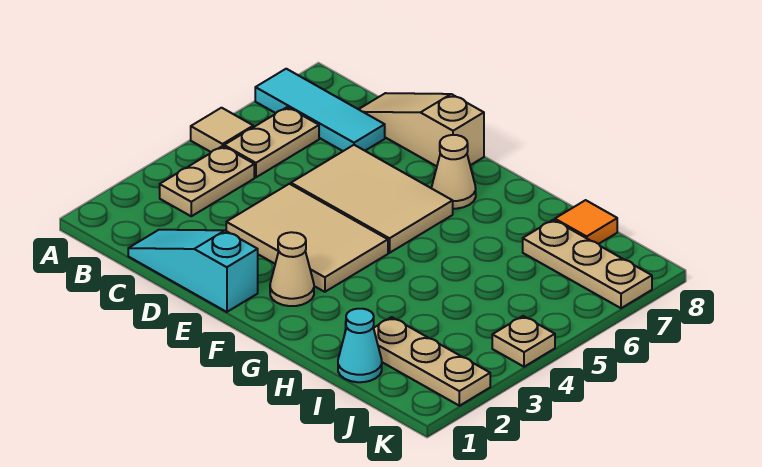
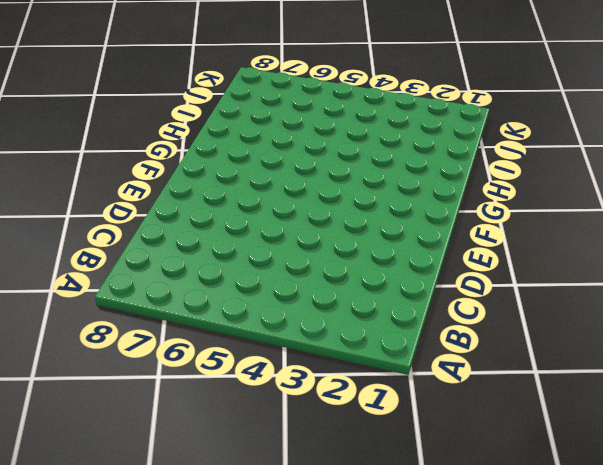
none -> tan 1x1 tile [191,108,253,152]
none -> cyan 1x3 tile [255,69,385,151]
none -> tan 1x2 plate [160,146,254,216]

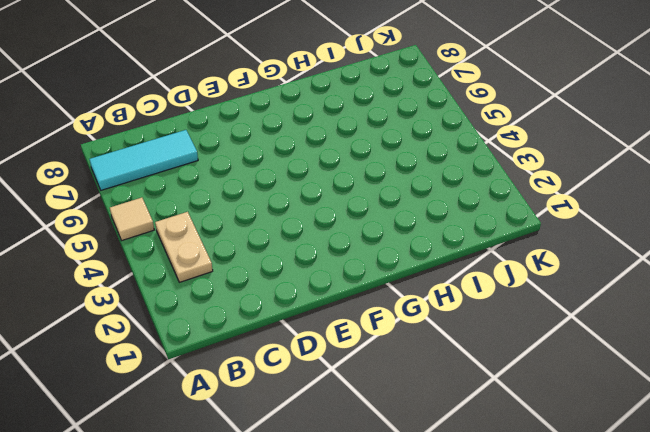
none -> tan 1x2 plate [224,107,319,177]
none -> cyan 1x3 slope [128,230,258,312]
none -> tan 1x3 slope [359,93,484,166]

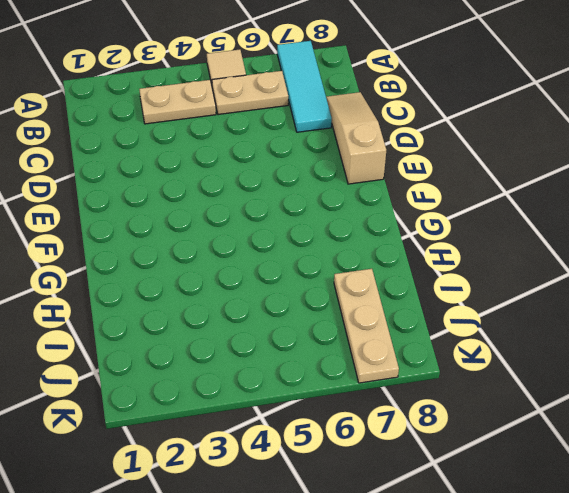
none -> cyan 1x3 slope [128,230,258,312]
none -> tan 2x3 tile [226,184,388,292]
none -> tan 2x3 tile [291,145,453,253]

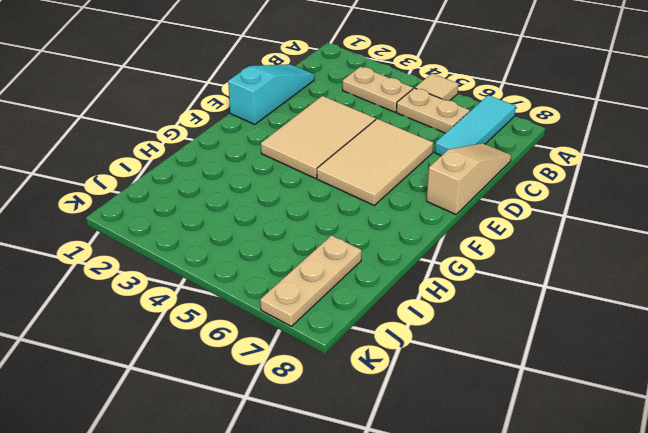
none -> tan 1x1 cone [270,232,314,306]
none -> tan 1x1 cone [432,135,476,209]
none -> cyan 1x1 cone [338,309,382,382]

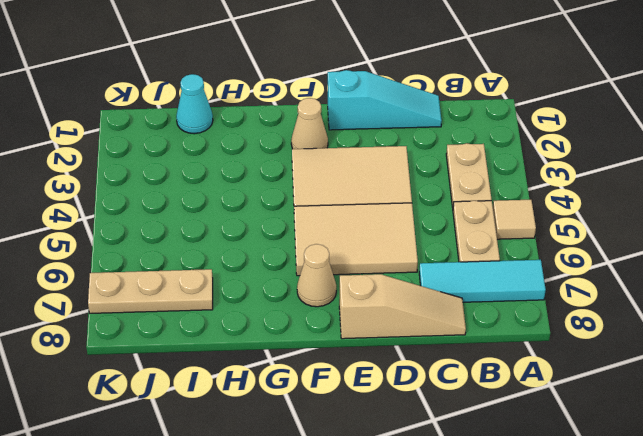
none -> tan 1x3 plate [374,317,490,406]
none -> orange 1x1 tile [555,200,617,244]
none -> tan 1x1 plate [492,316,555,367]

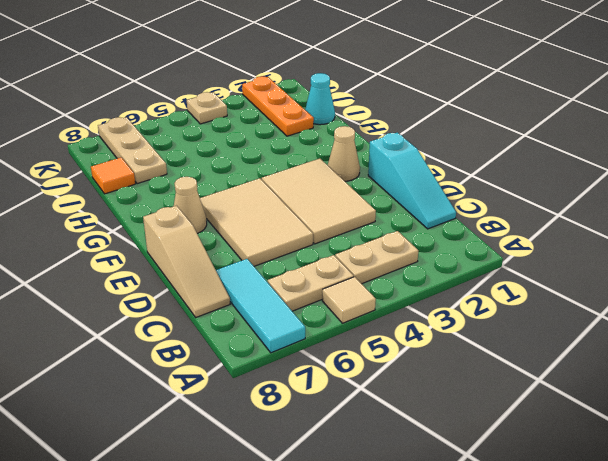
orange 1x3 plate [242,76,314,136] -> tan 1x3 plate [374,317,490,406]

